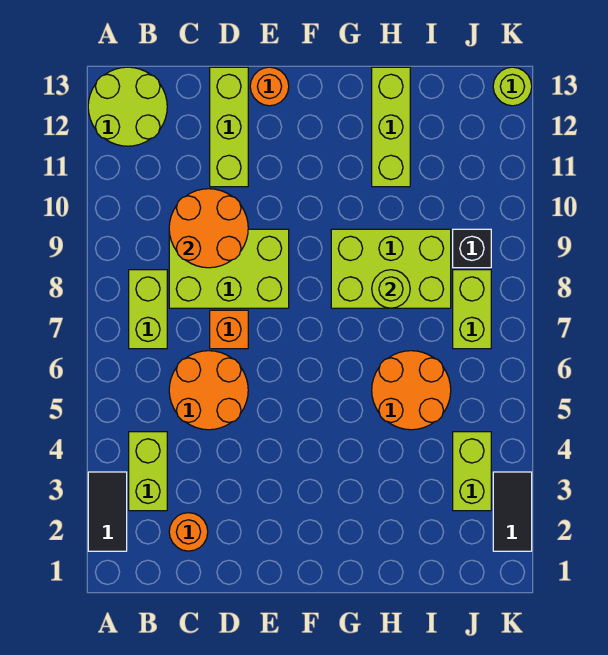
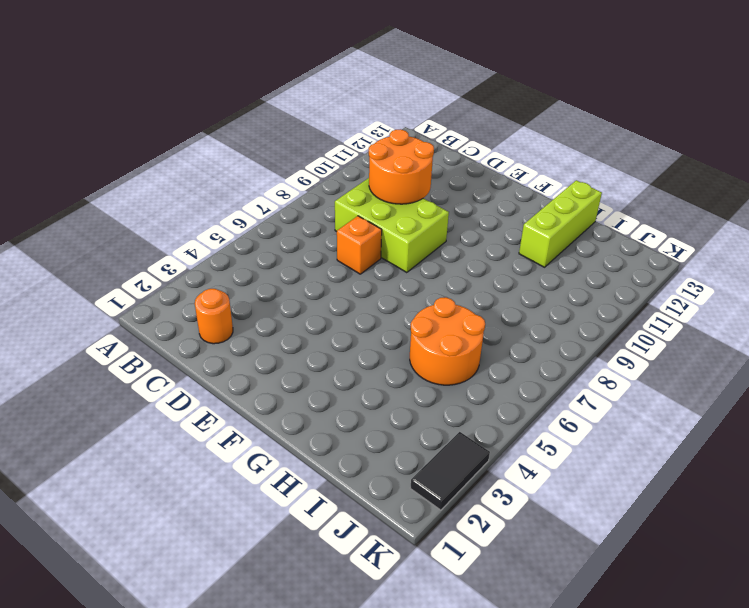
none -> black 1x2 tile [88,472,127,551]
none -> lime 2x2 round brick [88,67,167,146]
none -> lime 1x2 brick [129,432,167,511]

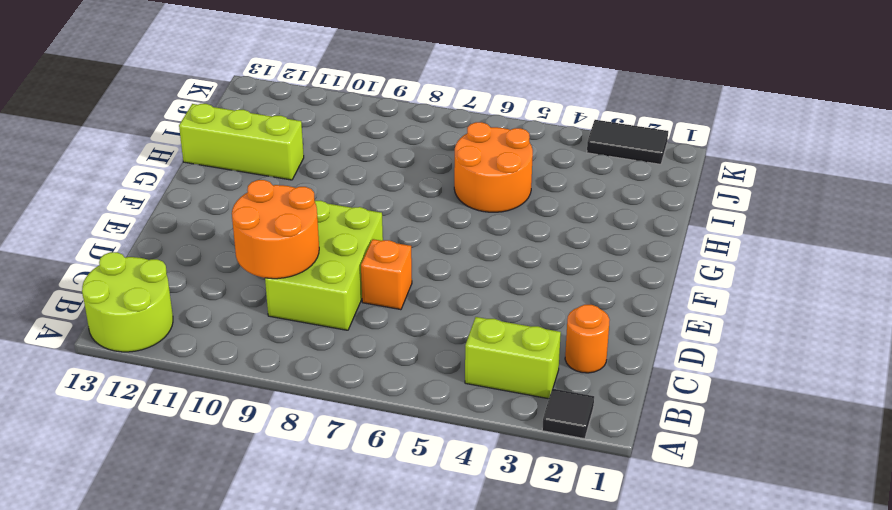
black 1x1 tile [542,389,594,439] -> black 1x2 tile [88,472,127,551]
none -> lime 1x2 brick [129,270,167,349]
none -> orange 2x2 round brick [169,351,248,430]
none -> lime 1x3 brick [210,67,248,187]

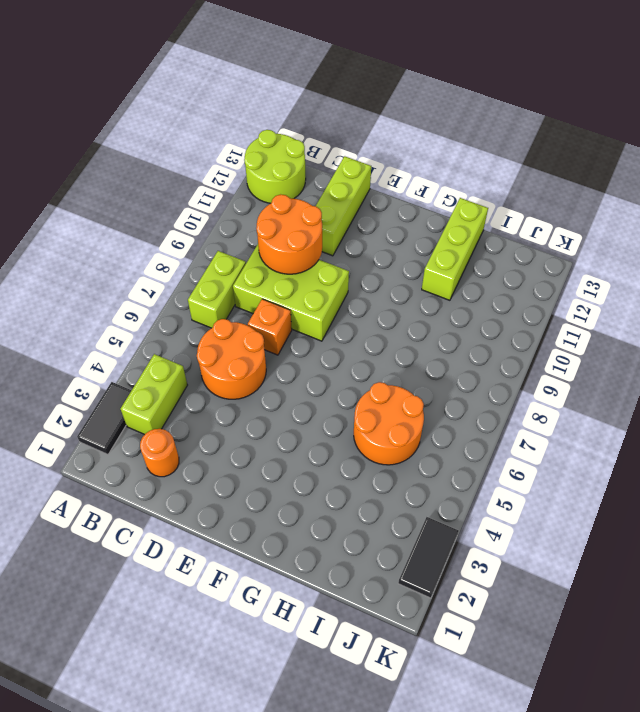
none -> orange 1x1 round brick [250,67,289,106]
none -> lime 2x3 brick [331,229,451,308]
none -> lime 1x2 brick [453,432,491,511]

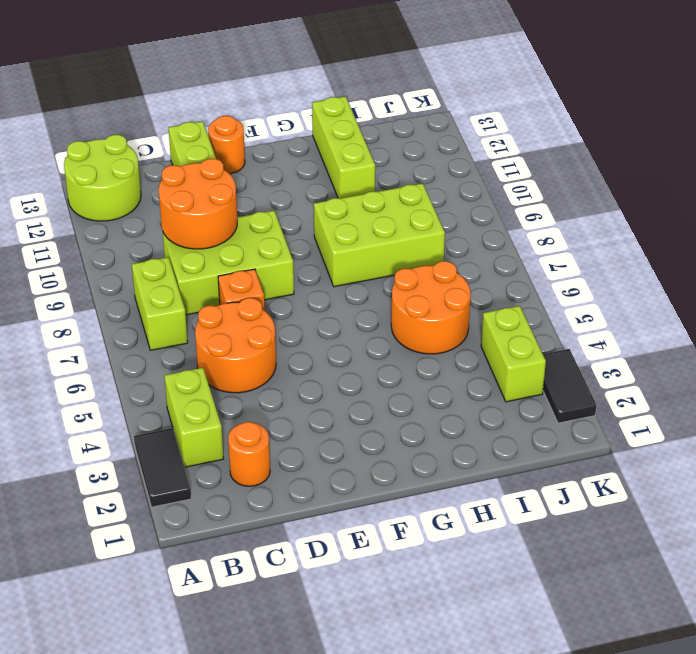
none -> lime 1x2 brick [453,270,491,349]
none -> black 1x1 brick [453,229,491,268]
none -> lime 1x1 round brick [493,67,532,106]

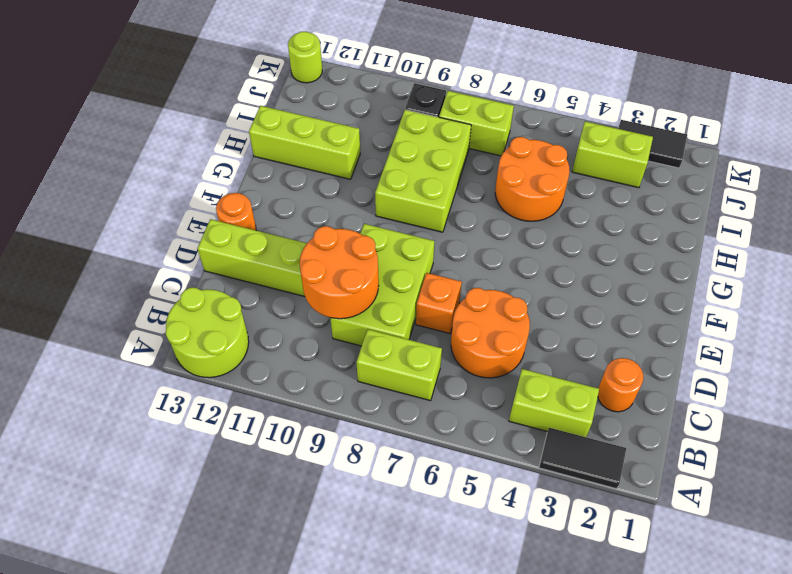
none -> lime 1x1 round brick [372,270,410,308]

